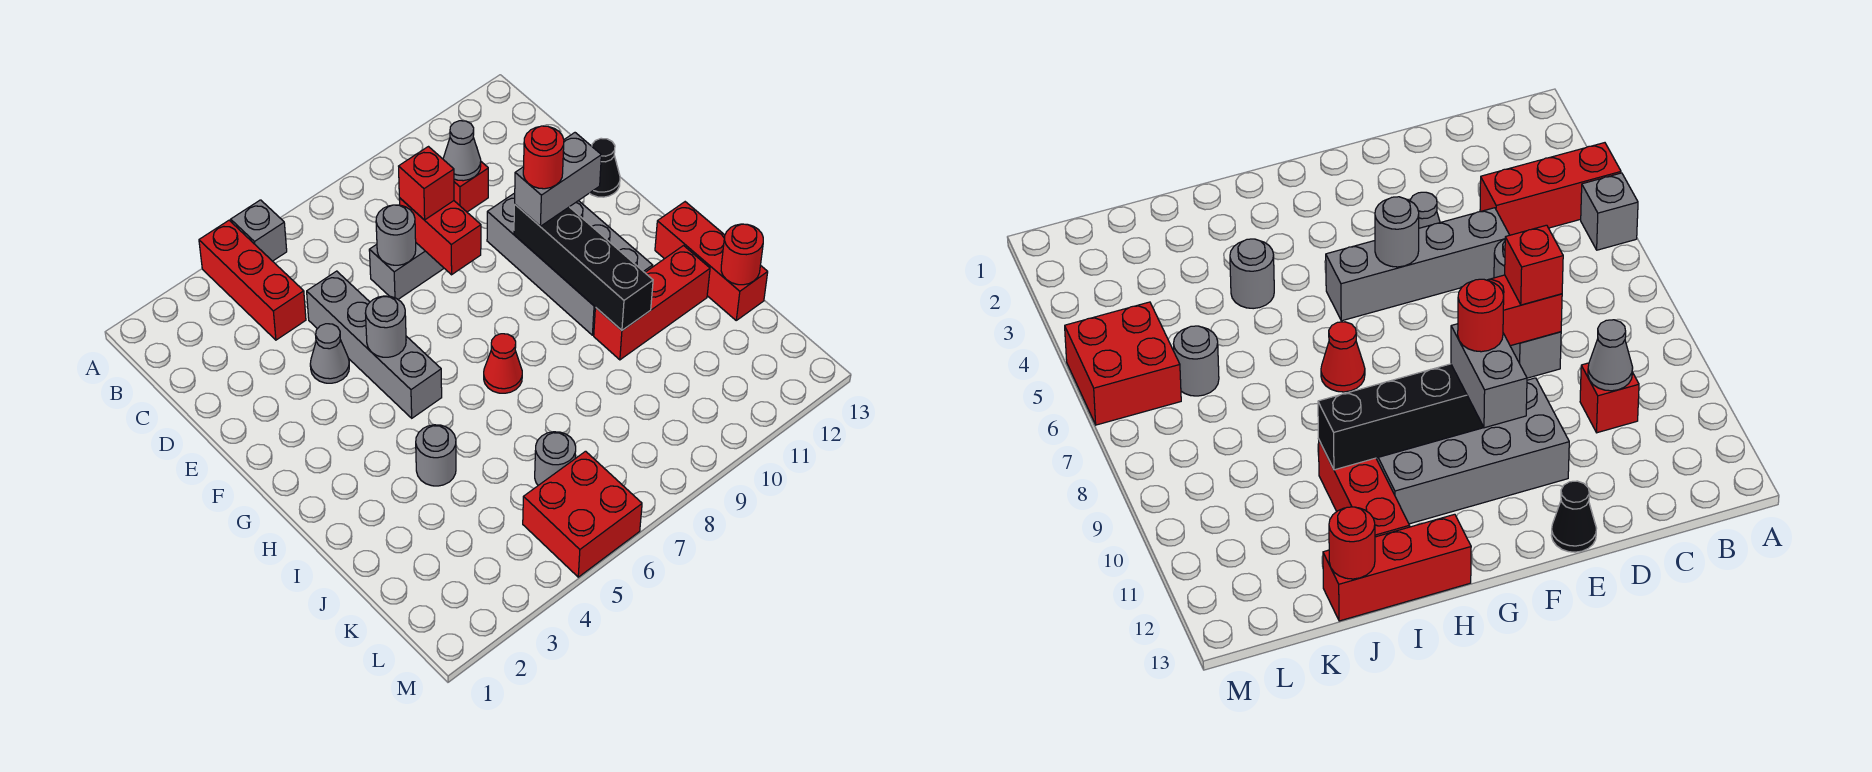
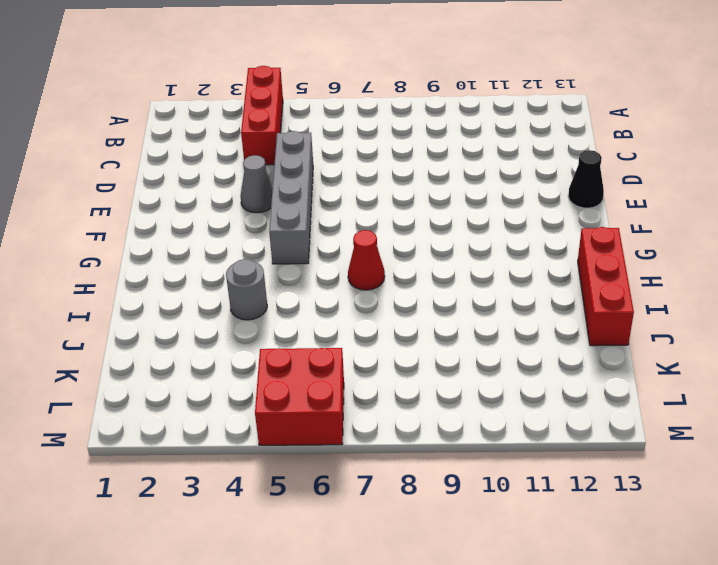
none -> grey 1x1 brick [231,200,287,261]
none -> red 1x1 brick [454,162,488,212]
none -> grey 1x2 brick [369,243,444,299]

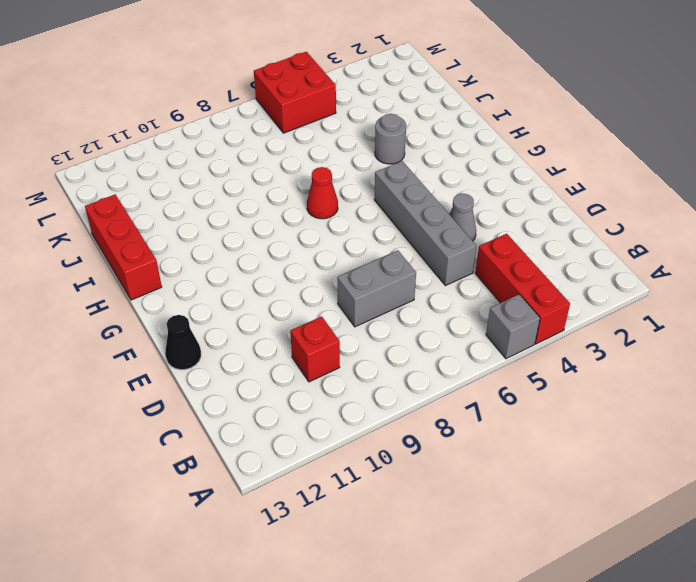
none -> grey 2x4 brick [487,193,653,335]
none -> red 1x3 brick [594,246,710,360]
none -> grey 1x1 round brick [535,432,576,485]

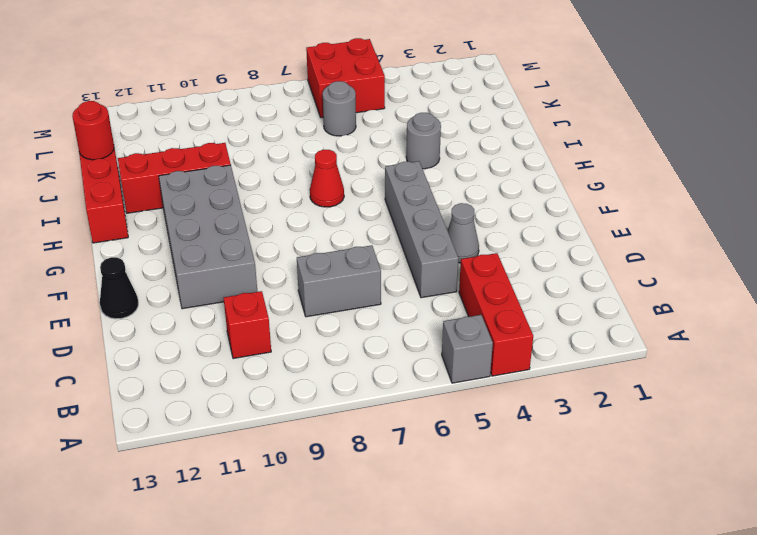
none -> grey 1x1 cone [443,121,481,181]
none -> grey 1x1 round brick [376,205,416,265]
none -> red 1x2 brick [399,198,481,275]

